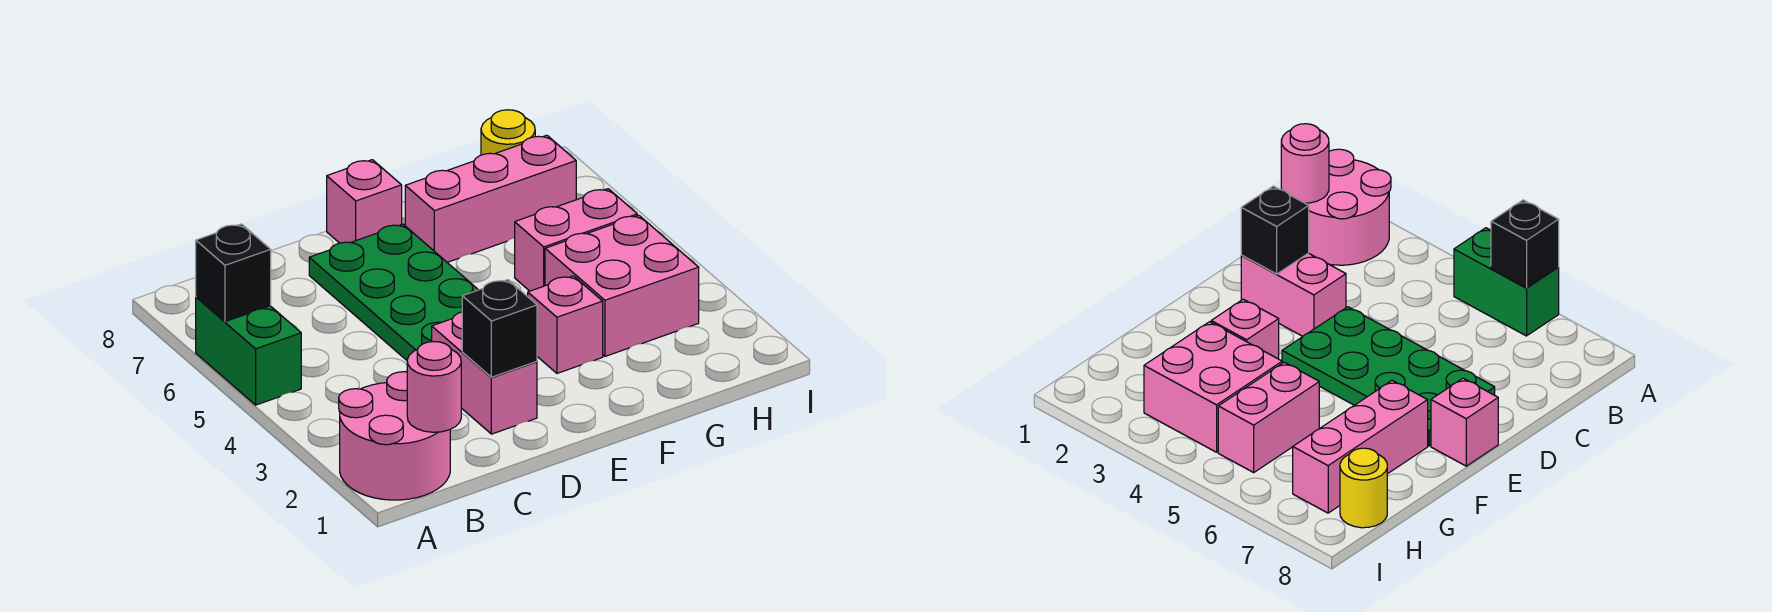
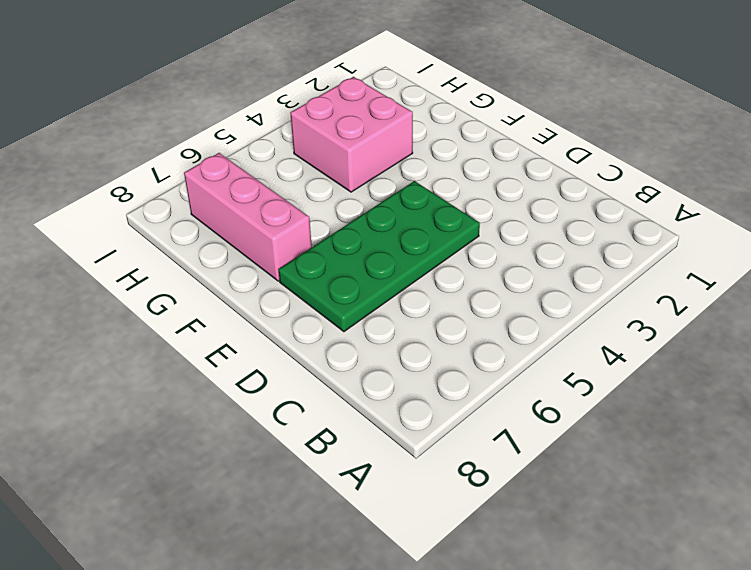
none -> pink 2x2 round brick [339,372,450,500]
none -> green 1x2 brick [196,297,301,405]
none -> pink 1x2 brick [432,312,537,434]

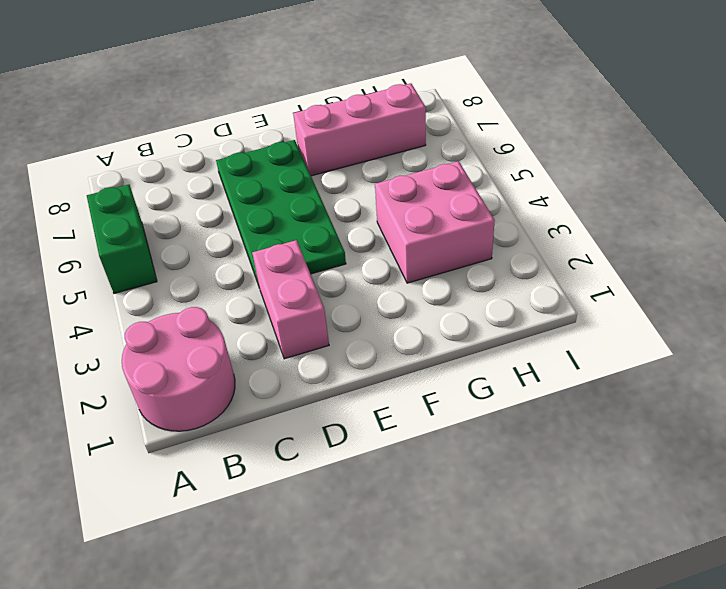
none -> pink 1x1 brick [327,160,402,243]
none -> pink 1x1 brick [528,276,603,373]
none -> pink 1x2 brick [515,189,637,291]

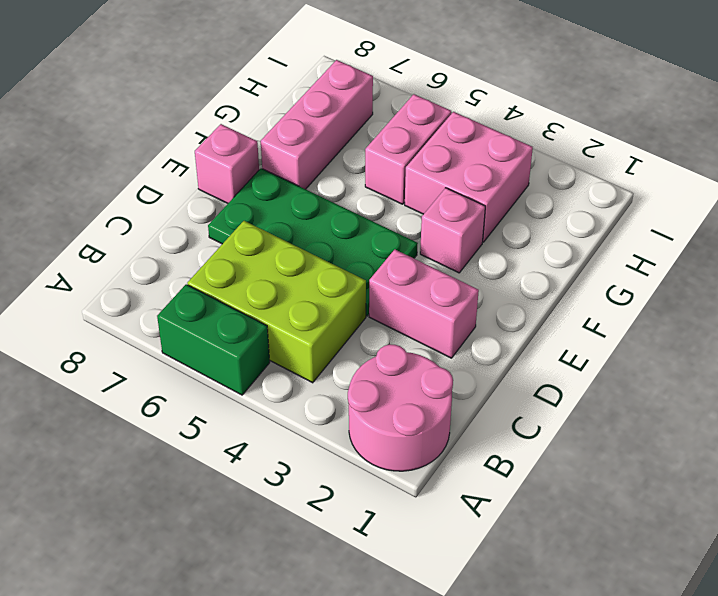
lime 2x3 brick [187,221,366,383] -> none
none -> yellow 1x1 round brick [481,110,535,155]
none -> black 1x1 brick [196,224,271,322]
none -> pink 1x1 round brick [407,342,461,432]

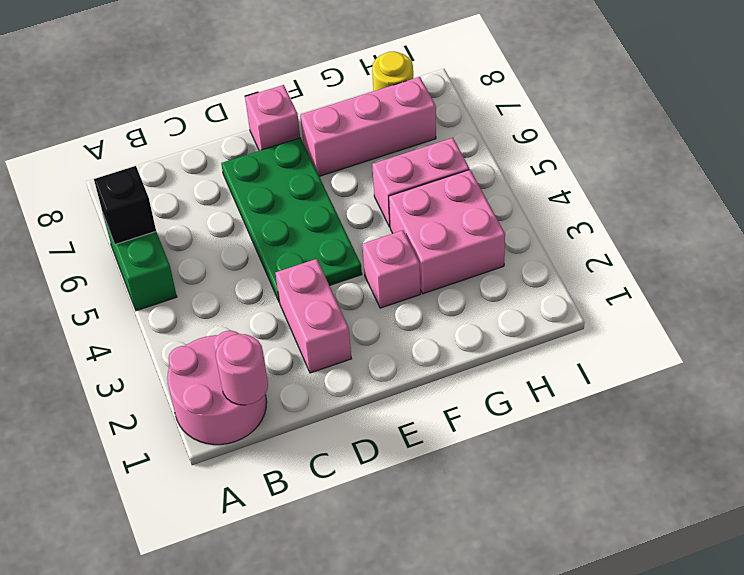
none -> black 1x1 brick [462,280,537,377]

